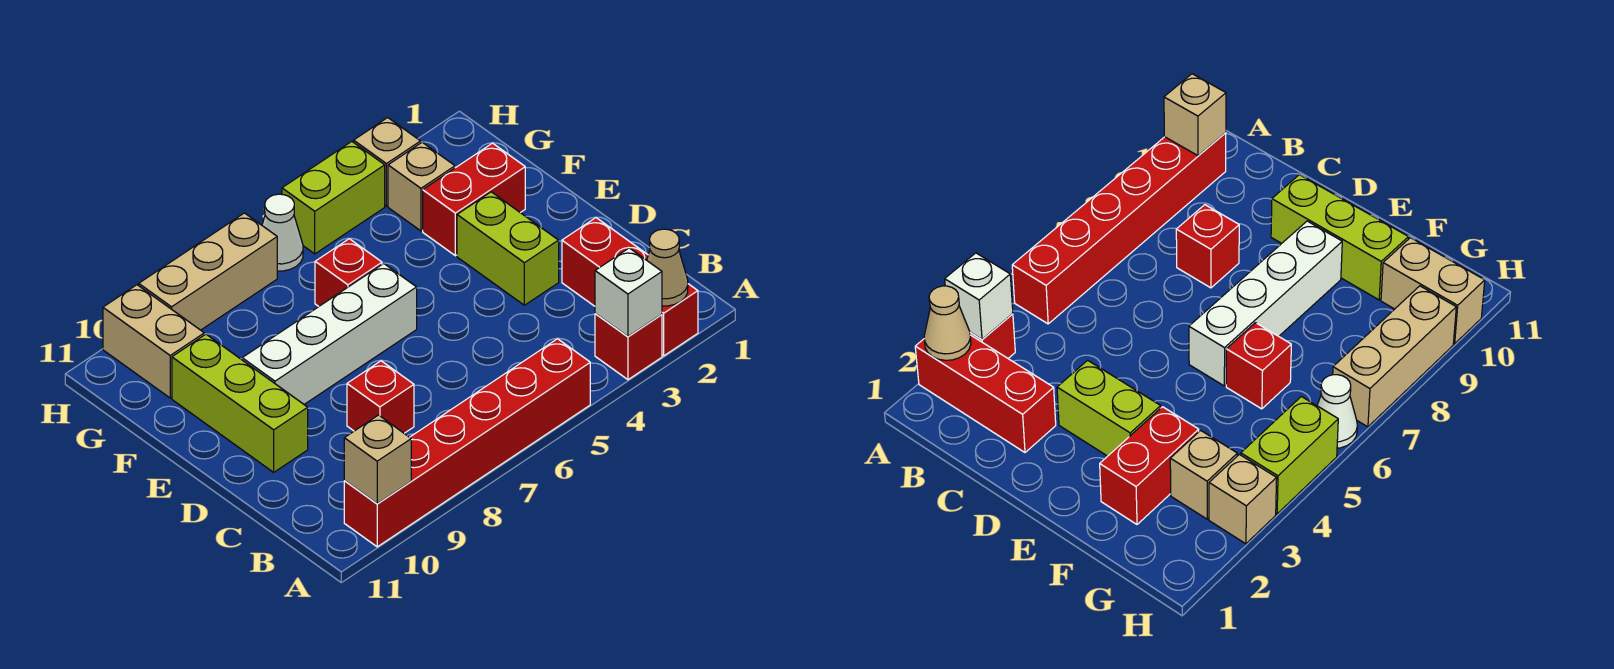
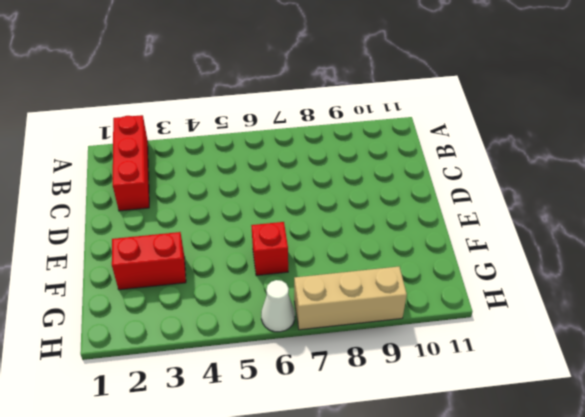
none -> red 1x1 brick [595,314,662,380]
none -> red 1x6 brick [344,339,590,547]
none -> red 1x1 brick [347,361,414,433]

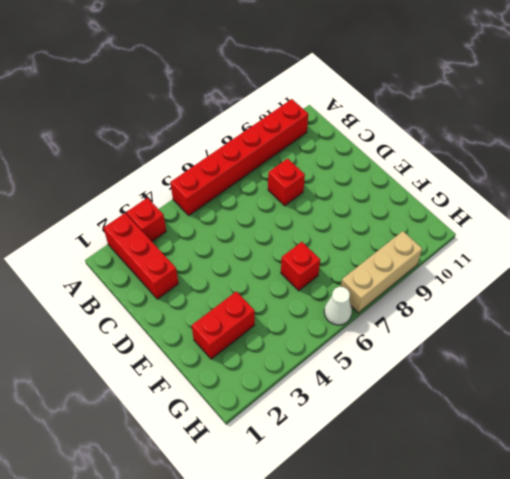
none -> lime 1x2 brick [457,192,559,305]
none -> lime 1x3 brick [172,334,308,472]
none -> white 1x4 brick [242,264,417,404]

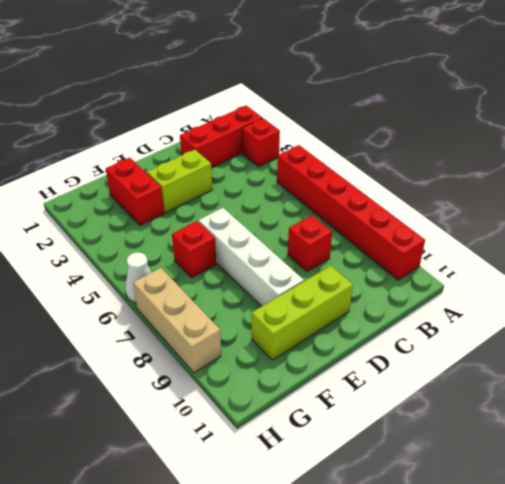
none -> tan 1x1 brick [388,142,455,231]
none -> tan 1x2 brick [103,285,204,398]
none -> tan 1x1 brick [354,118,421,206]

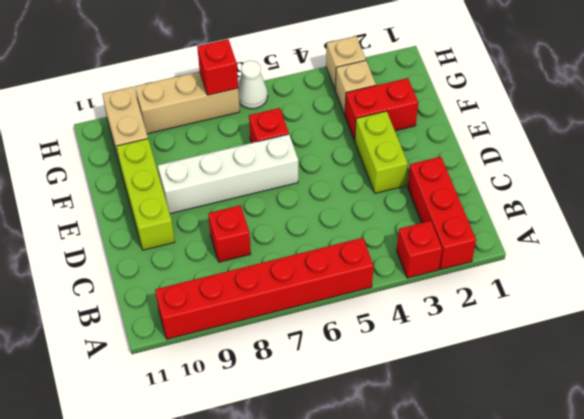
red 1x1 brick [197,39,238,95] -> none
none -> lime 1x2 brick [282,142,385,254]
none -> tan 1x1 cone [647,229,688,306]
none -> white 1x1 brick [595,248,662,336]

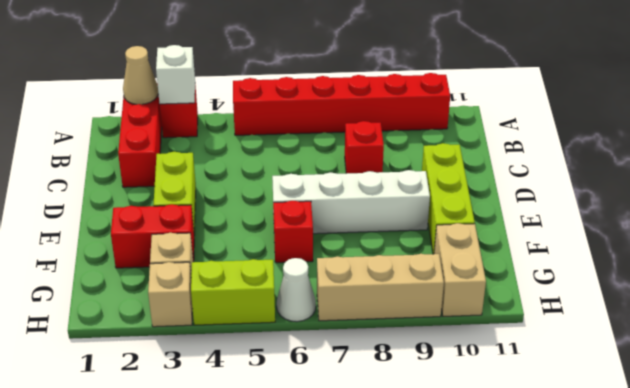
none -> tan 1x1 brick [344,415,411,504]

